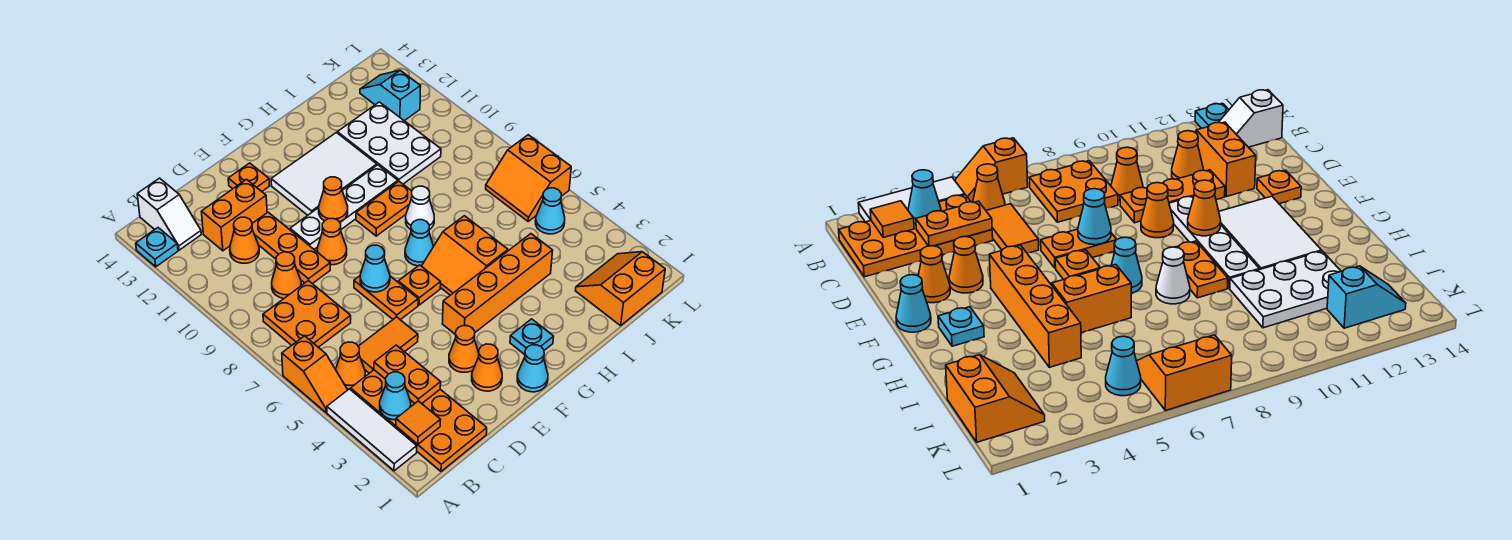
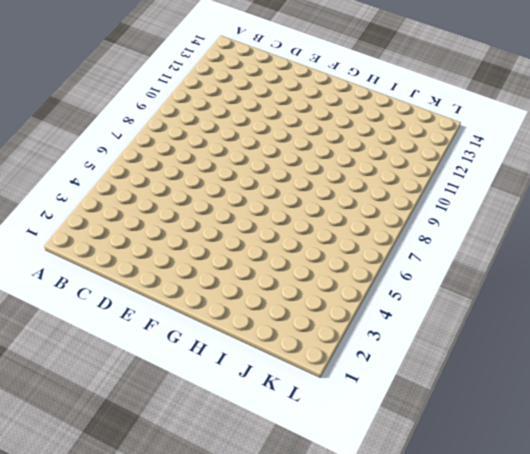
none -> white 1x3 tile [327,389,417,471]
none -> orange 1x2 slope [282,336,347,412]
none -> cyan 1x1 plate [136,228,178,267]
none -> orange 2x4 plate [350,370,487,471]

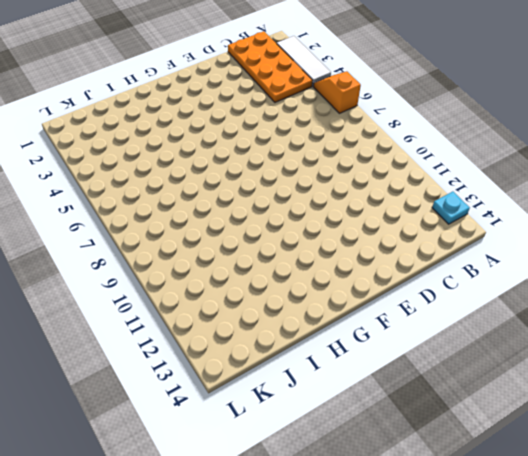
none -> orange 1x1 cone [335,342,365,389]
none -> orange 2x2 plate [263,281,351,347]
none -> white 1x2 slope [137,178,201,250]
none -> orange 1x2 tile [358,317,418,373]

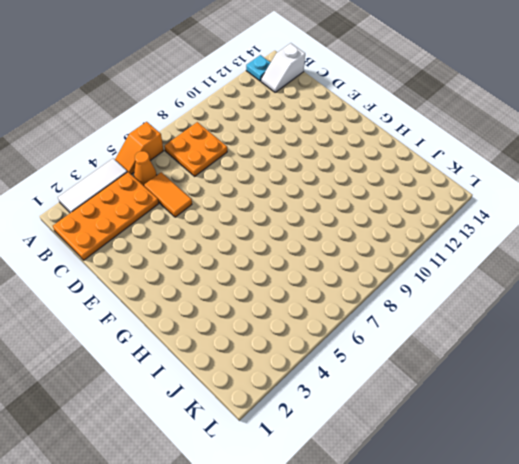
none -> orange 1x1 cone [272,252,301,298]
none -> orange 1x1 cone [230,217,259,263]
none -> orange 1x2 brick [201,180,267,251]
none -> orange 1x3 plate [252,212,330,284]

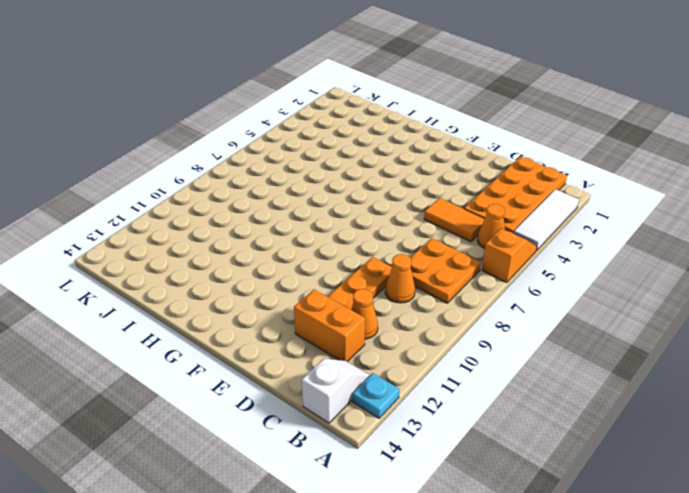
none -> orange 1x1 cone [472,344,502,391]
none -> orange 1x1 cone [449,326,479,372]
none -> orange 1x2 plate [354,276,418,320]
none -> orange 1x1 cone [317,219,347,265]

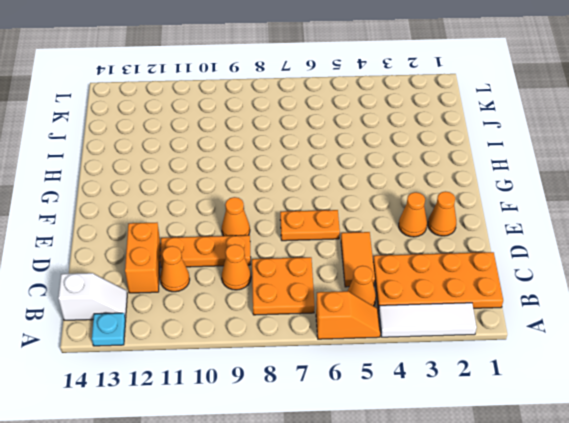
none -> white 1x4 plate [290,165,398,249]
none -> orange 1x1 plate [228,163,269,191]
none -> cyan 1x1 cone [517,345,548,392]
none -> orange 1x4 brick [442,234,553,335]

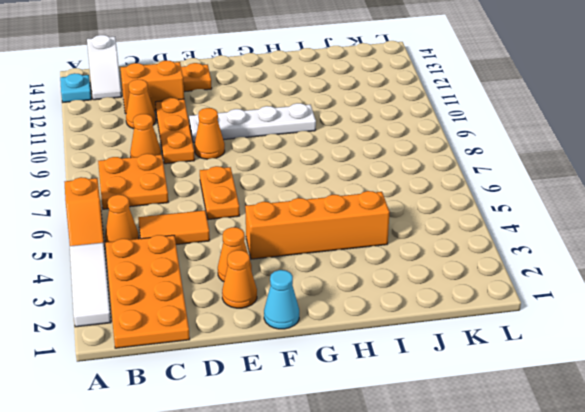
none -> orange 1x1 plate [398,265,441,305]
none -> white 2x3 tile [271,133,377,215]
none -> cyan 1x1 plate [510,319,554,355]
none -> orange 2x2 slope [422,216,508,295]

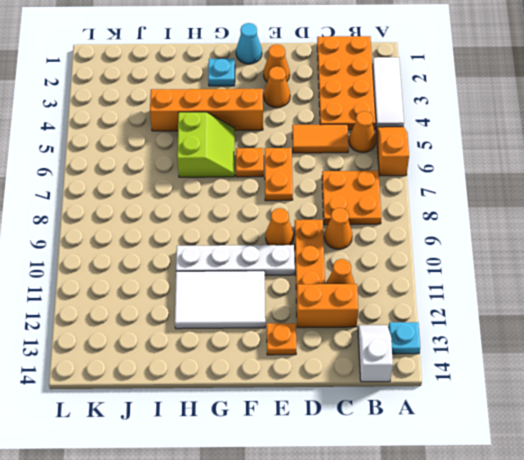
lime 2x2 slope [177,112,235,177] -> orange 2x2 slope [422,216,508,295]
none -> cyan 1x1 cone [405,220,434,266]
none -> orange 1x2 plate [356,181,412,236]
none -> white 1x1 cone [406,186,434,230]
none -> white 2x3 plate [337,102,441,184]

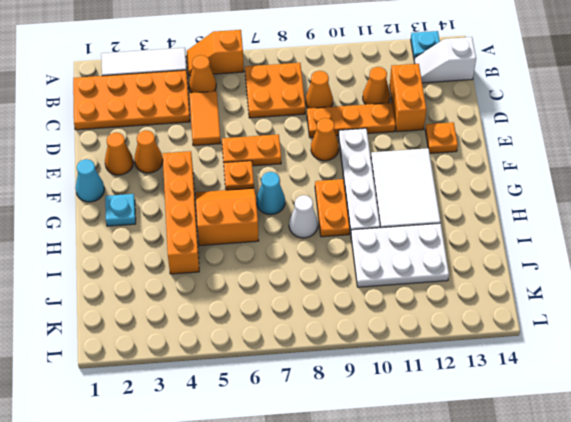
none -> orange 2x2 slope [576,252,665,326]
none -> cyan 1x1 cone [535,188,565,234]
none -> orange 2x2 slope [486,135,571,221]
none -> cyan 1x2 slope [360,70,421,121]

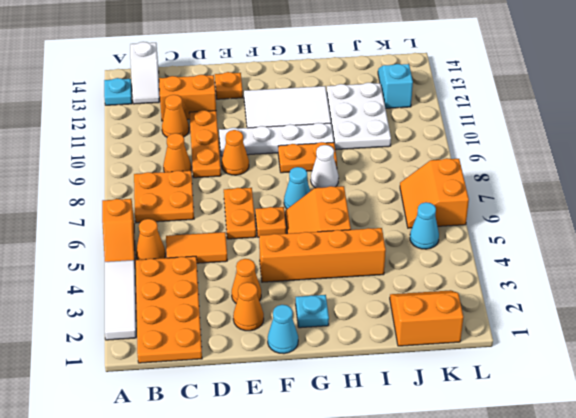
none -> orange 1x1 tile [396,401,440,444]
none -> cyan 1x1 cone [380,372,411,420]
none -> orange 1x2 plate [374,345,441,403]
none -> cyan 1x1 cone [360,245,390,292]

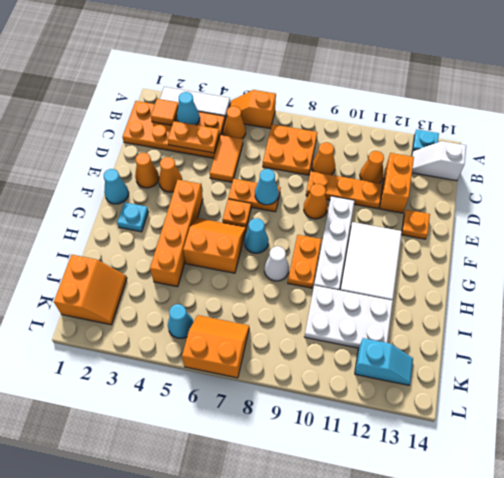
none -> orange 1x1 cone [319,177,348,222]

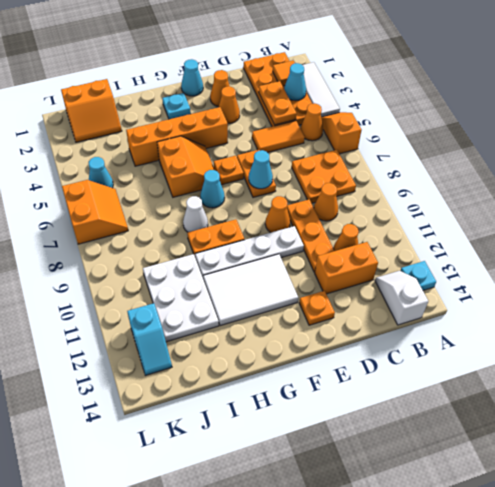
none -> orange 1x1 cone [319,177,348,222]

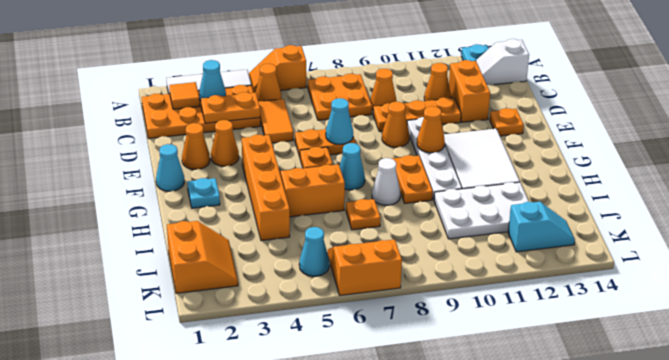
orange 1x1 plate [346,199,380,230] -> none

